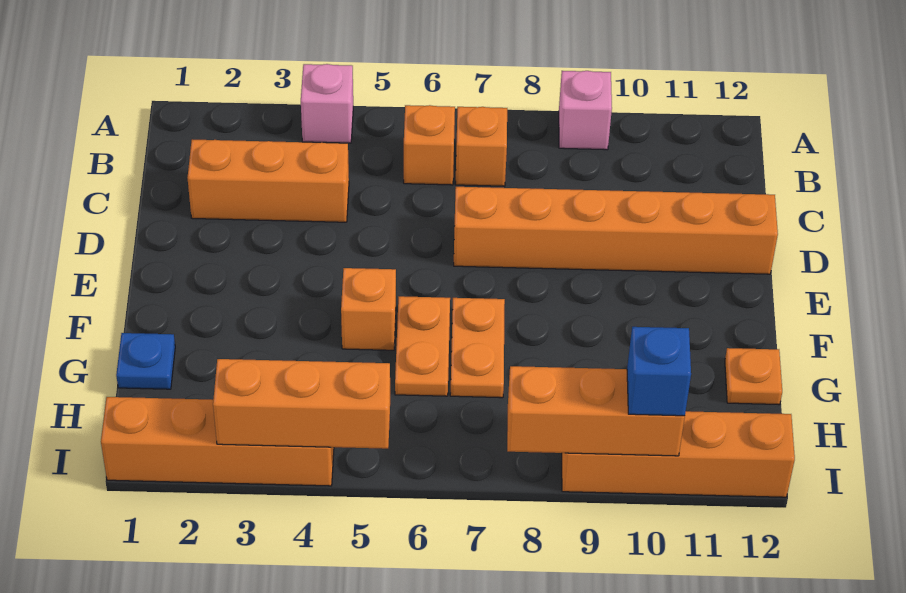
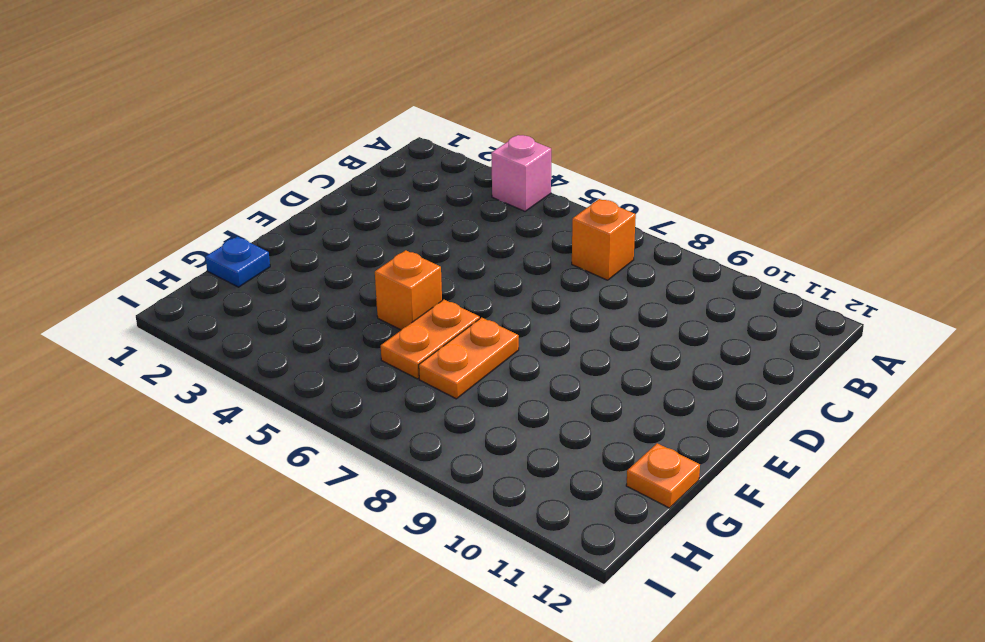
none -> pink 1x1 brick [559,71,612,150]
none -> orange 1x1 brick [404,105,455,185]
none -> orange 1x3 brick [187,139,349,222]

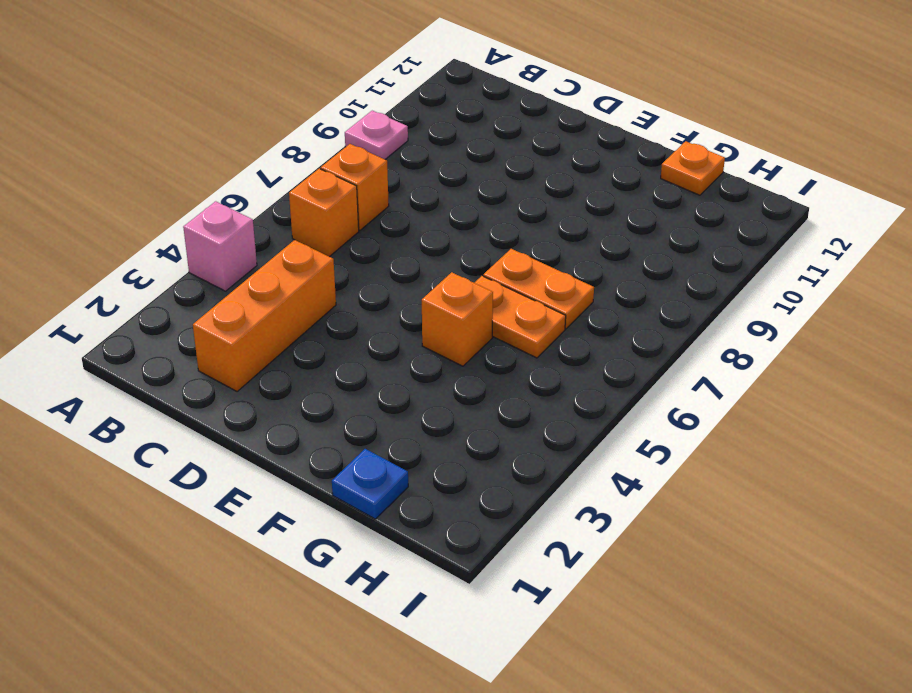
pink 1x1 plate [345,111,408,159] -> pink 1x1 brick [559,71,612,150]
none -> orange 1x6 brick [454,187,778,274]
none -> orange 1x4 brick [101,397,334,486]
none -> orange 1x4 brick [562,411,795,497]

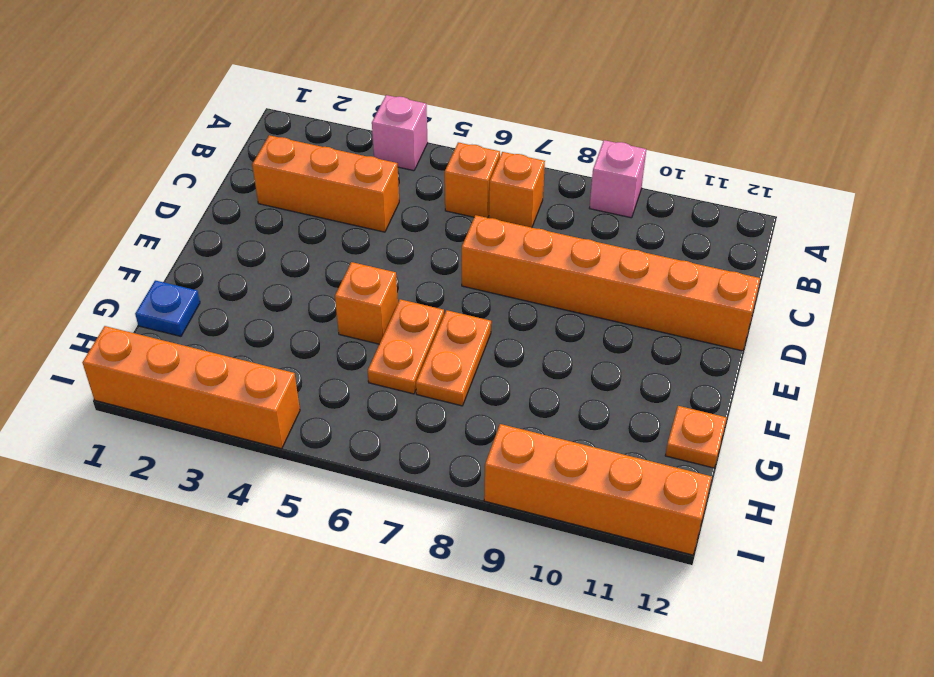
none -> orange 1x3 brick [213,359,390,449]
none -> orange 1x3 brick [507,366,685,456]
none -> blue 1x1 brick [627,327,691,416]

